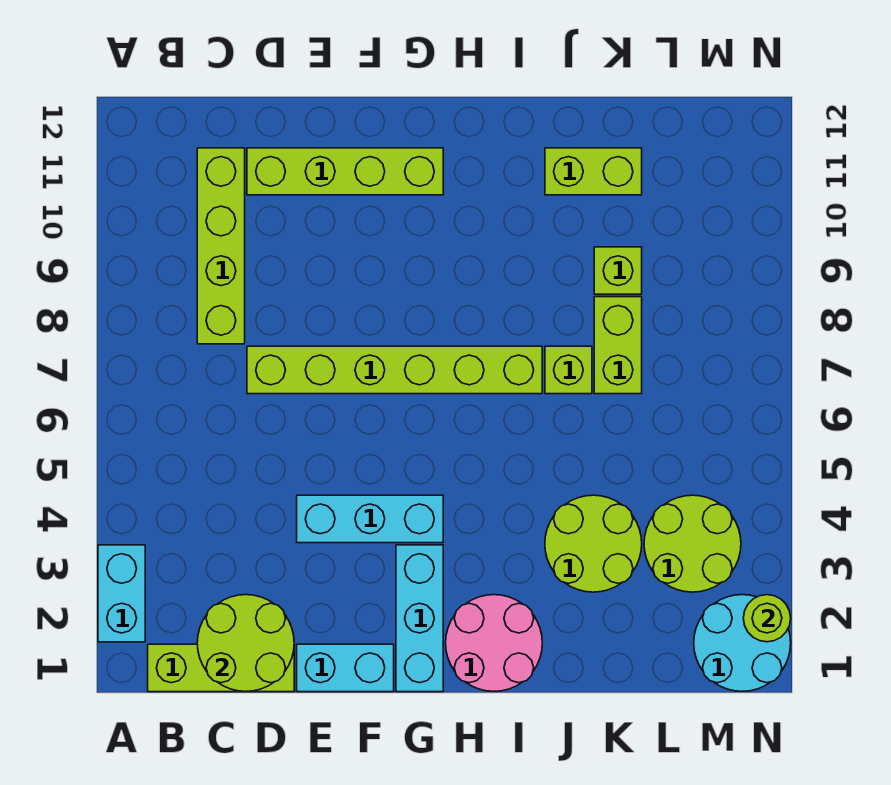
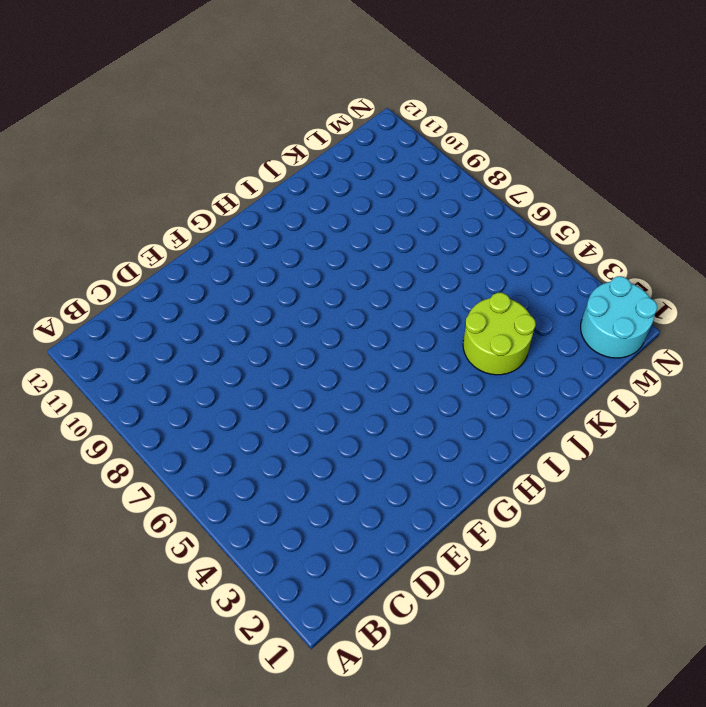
none -> cyan 1x2 brick [98,545,145,642]
none -> lime 1x3 brick [148,644,294,692]
none -> lime 1x4 brick [197,148,245,344]

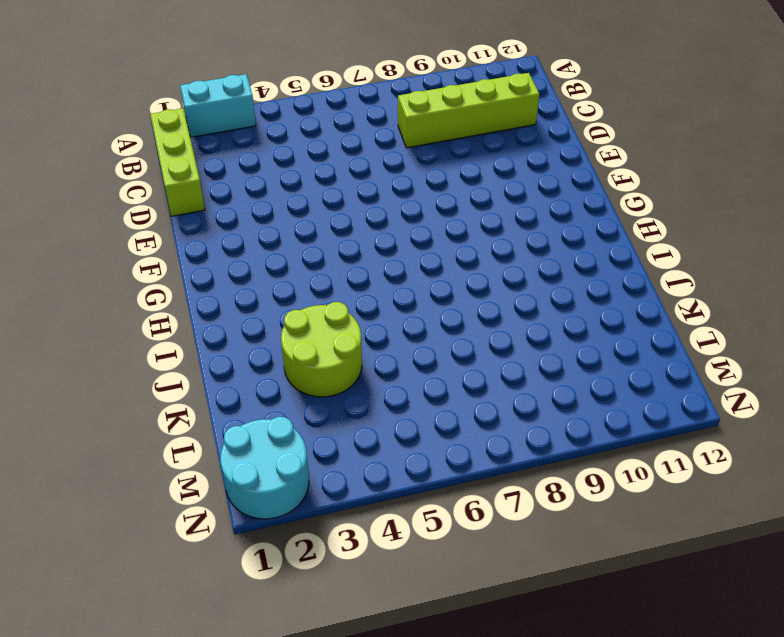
none -> lime 1x6 brick [247,346,542,394]
none -> lime 1x4 brick [247,148,443,195]
none -> cyan 1x2 brick [297,644,394,692]

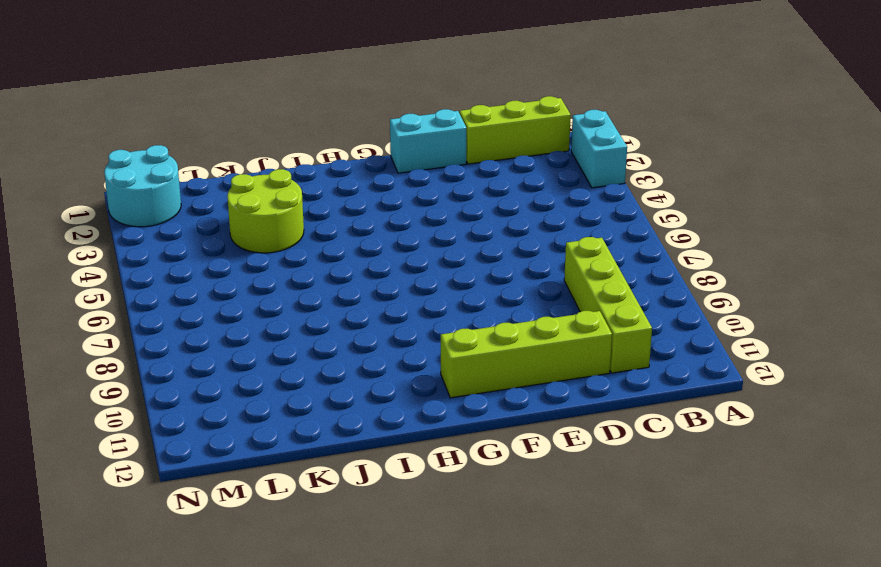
none -> lime 1x6 brick [247,346,542,394]
none -> cyan 1x3 brick [297,495,443,543]
none -> cyan 1x3 brick [396,545,443,692]

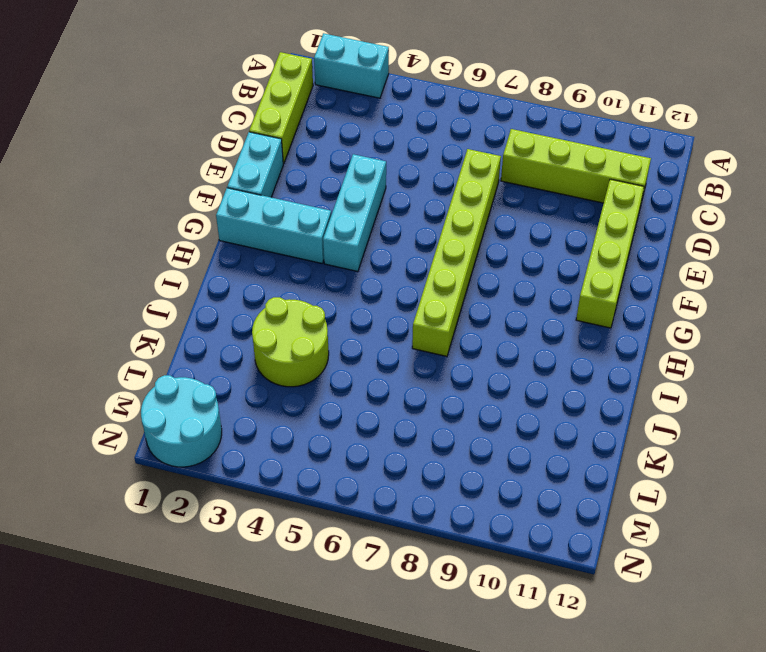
none -> pink 2x2 round brick [446,595,542,691]
none -> lime 1x1 brick [545,346,592,394]
none -> lime 1x2 brick [545,148,642,195]

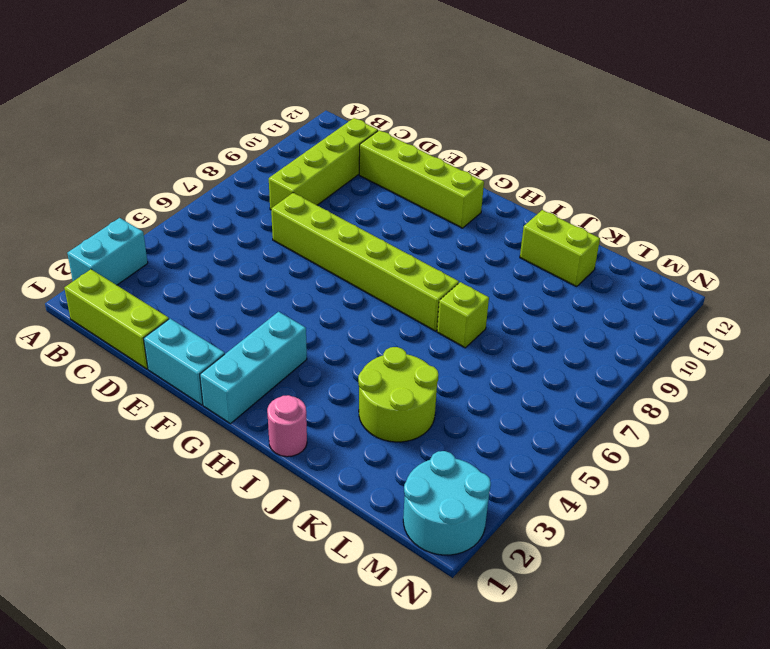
pink 1x1 round brick [267,395,307,457] -> pink 2x2 round brick [446,595,542,691]
none -> cyan 1x3 brick [297,495,443,543]
none -> lime 1x2 brick [594,297,642,394]
none -> lime 1x1 brick [594,247,642,294]

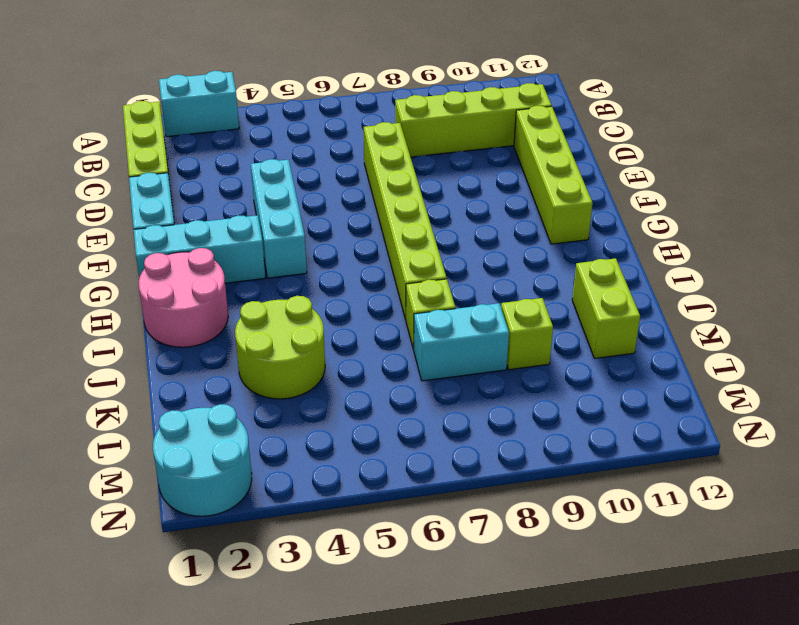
cyan 1x2 brick [414,303,509,381] -> lime 1x2 brick [594,297,642,394]
none -> lime 2x2 round brick [644,495,741,592]
none -> lime 2x2 round brick [197,595,294,692]
none -> lime 1x1 round brick [743,595,791,642]

